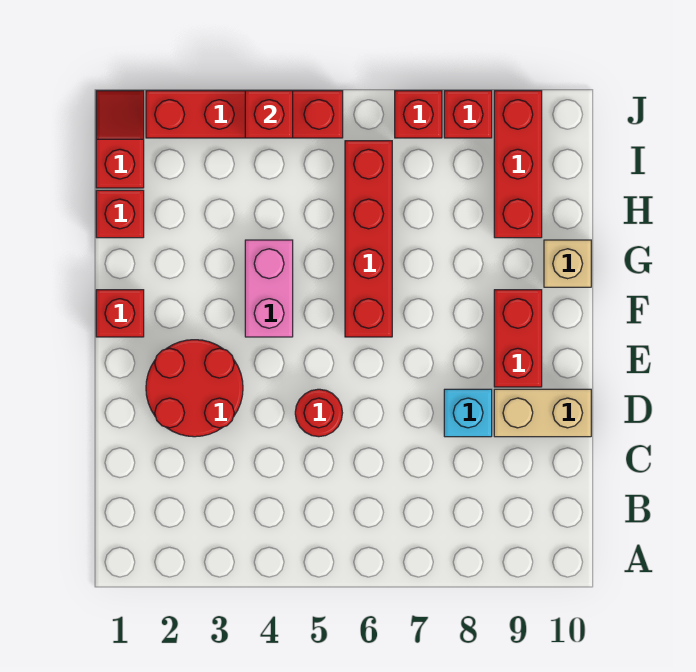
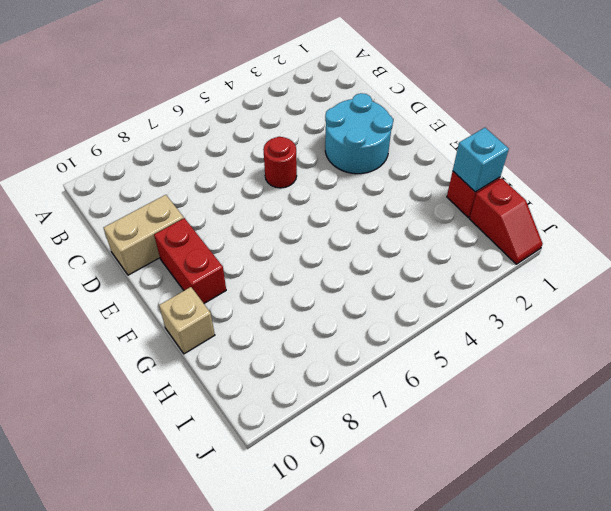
cyan 2x2 round brick [325,93,393,174] -> red 2x2 round brick [146,340,243,437]
cyan 1x1 brick [453,128,509,192] -> cyan 1x1 brick moved to [444,389,492,437]
none -> red 1x1 brick [96,290,144,337]
none -> pink 1x2 brick [245,240,293,337]
none -> red 1x4 brick [345,141,392,337]

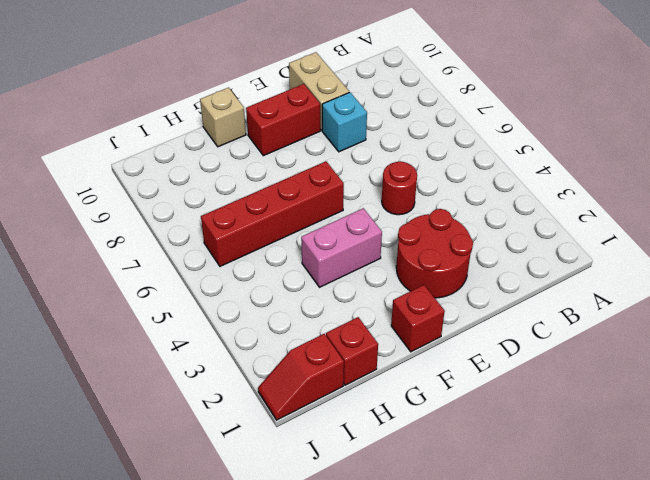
none -> red 1x3 brick [494,91,542,238]
none -> red 1x4 brick [146,91,343,138]
none -> red 1x1 brick [395,91,442,138]

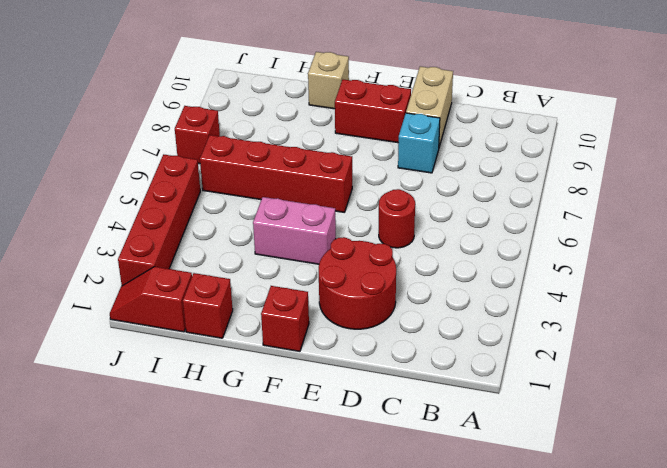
none -> red 1x3 brick [494,91,542,238]
none -> red 1x1 brick [444,91,492,138]
none -> red 1x1 brick [245,91,293,138]

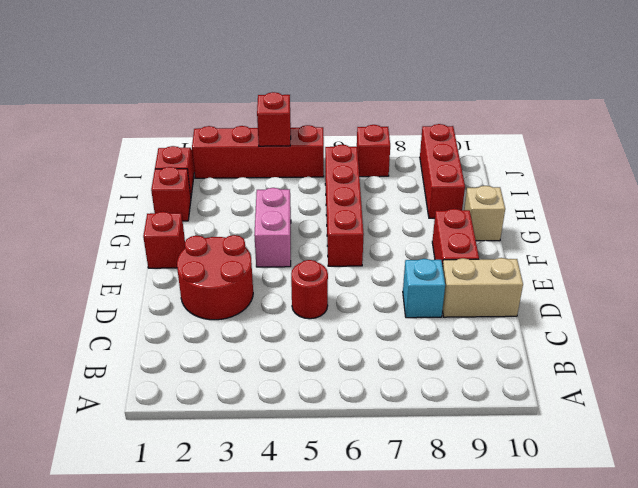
none -> red 1x1 brick [444,91,492,138]

